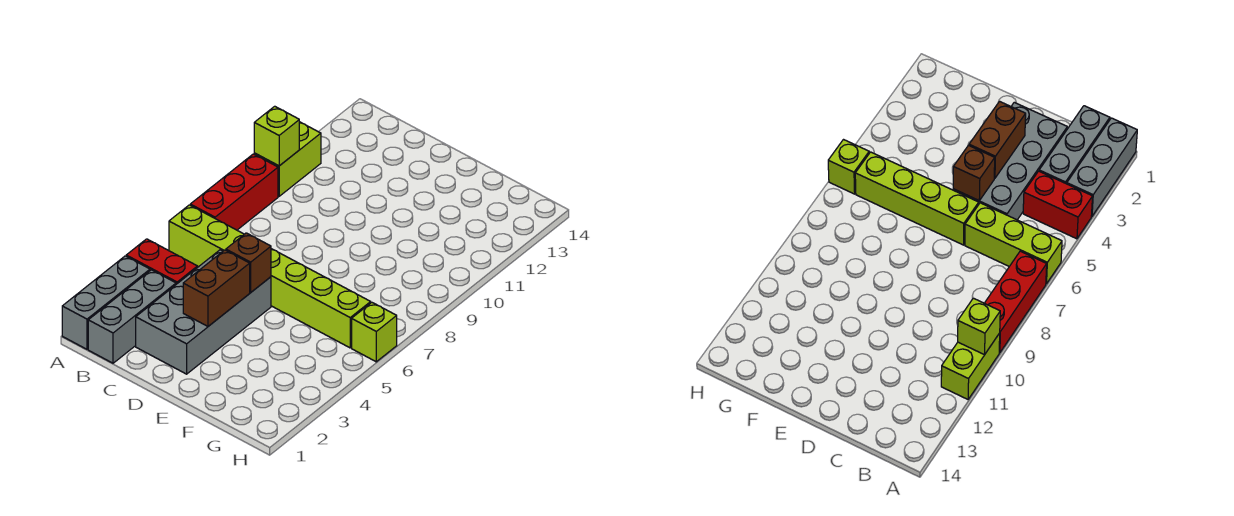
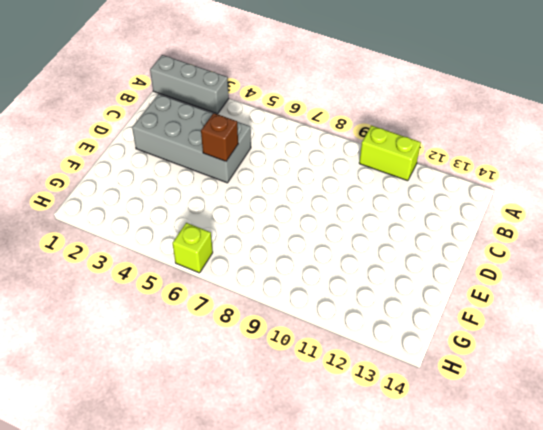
none -> red 1x2 brick [126,239,198,284]
none -> lime 1x3 brick [169,205,244,267]
none -> red 1x3 brick [190,154,278,230]

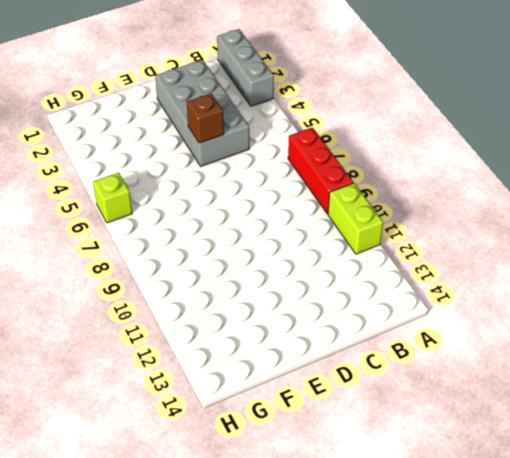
none -> red 1x2 brick [126,239,198,284]
none -> lime 1x3 brick [169,205,244,267]
none -> grey 1x3 brick [88,270,176,363]

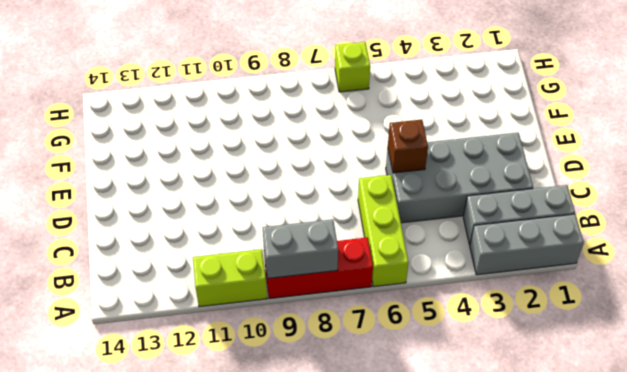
grey 1x2 brick [263,219,338,278] -> none
none -> red 1x2 brick [126,239,198,284]
none -> lime 1x4 brick [271,249,371,348]
none -> lime 1x1 brick [254,106,299,166]

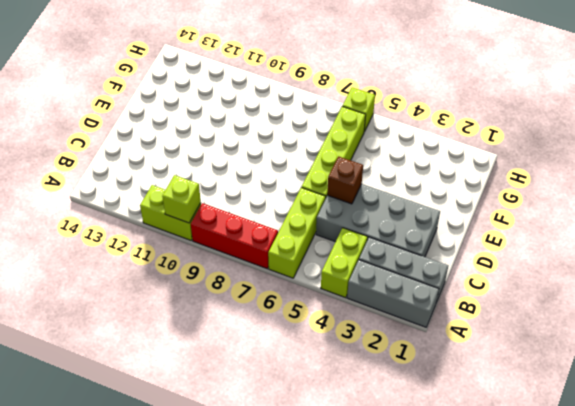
lime 1x2 brick [321,228,367,298] -> red 1x2 brick [126,239,198,284]
none -> brown 1x2 brick [183,250,250,326]

